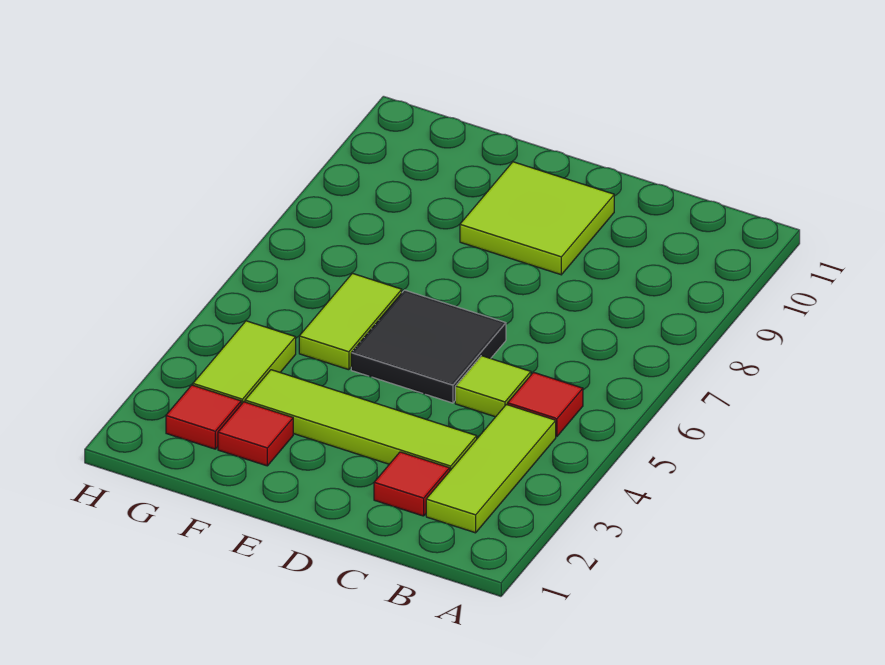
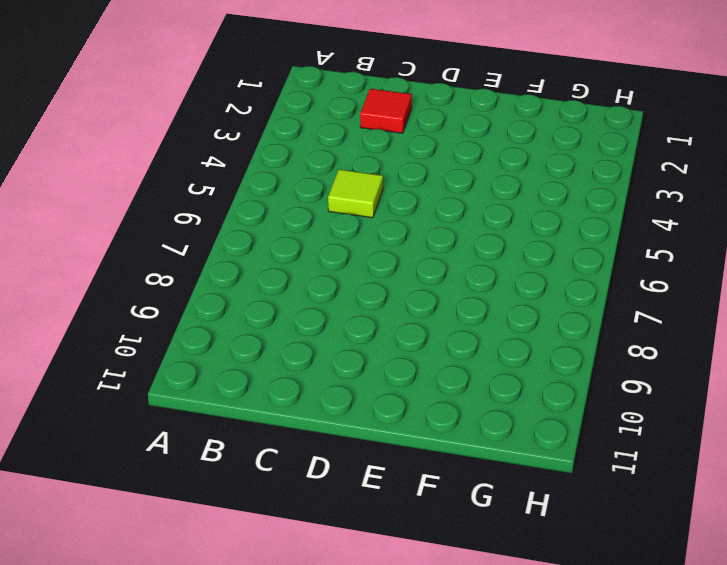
none -> lime 1x3 tile [426,404,556,533]
none -> red 1x1 tile [508,372,583,436]

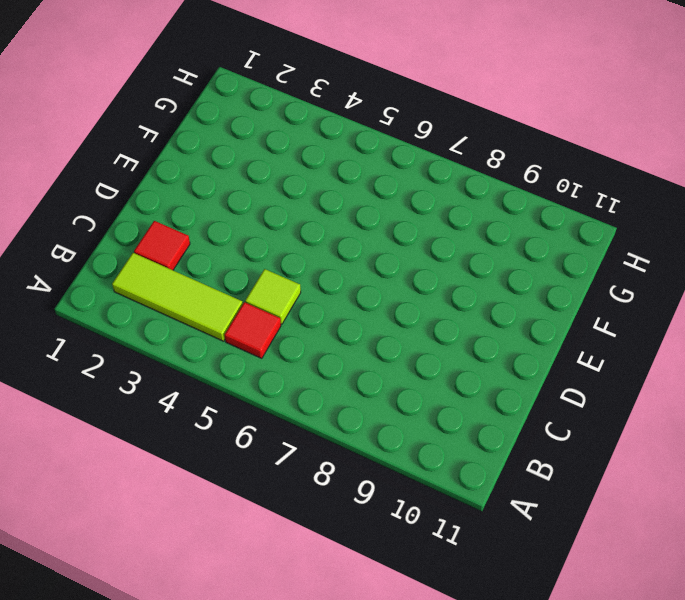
none -> lime 1x4 tile [245,370,477,470]
none -> black 2x2 tile [351,290,506,403]

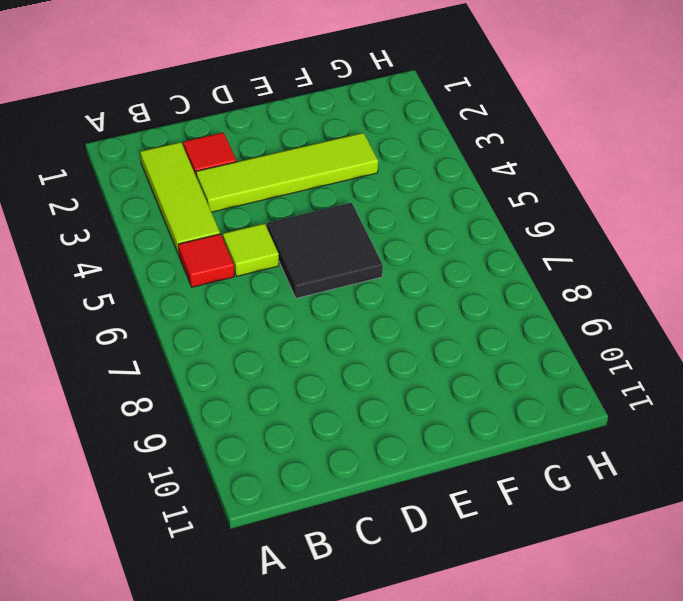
none -> lime 2x2 tile [460,162,614,275]
none -> red 1x1 tile [218,402,293,466]

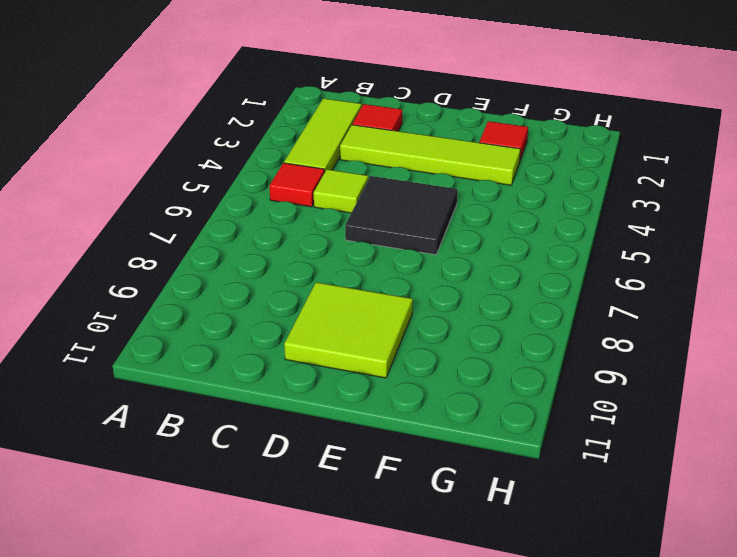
none -> lime 1x2 tile [299,273,402,370]
none -> red 1x1 tile [166,385,241,449]

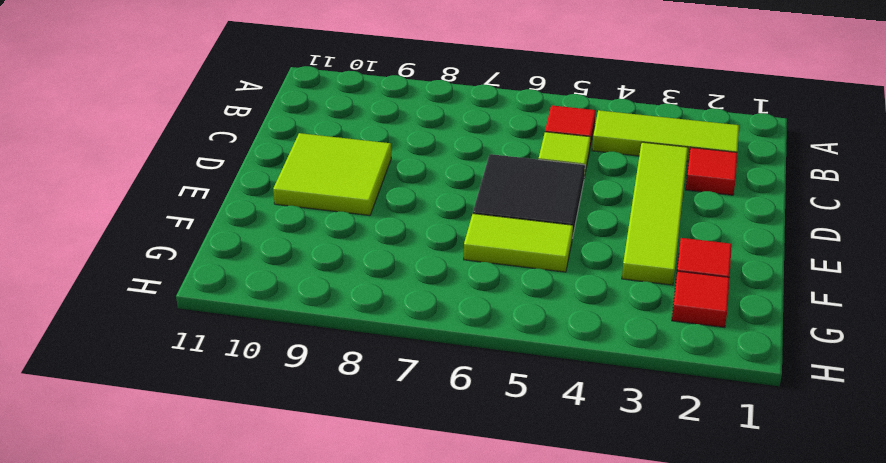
none -> lime 1x2 tile [193,321,296,404]

